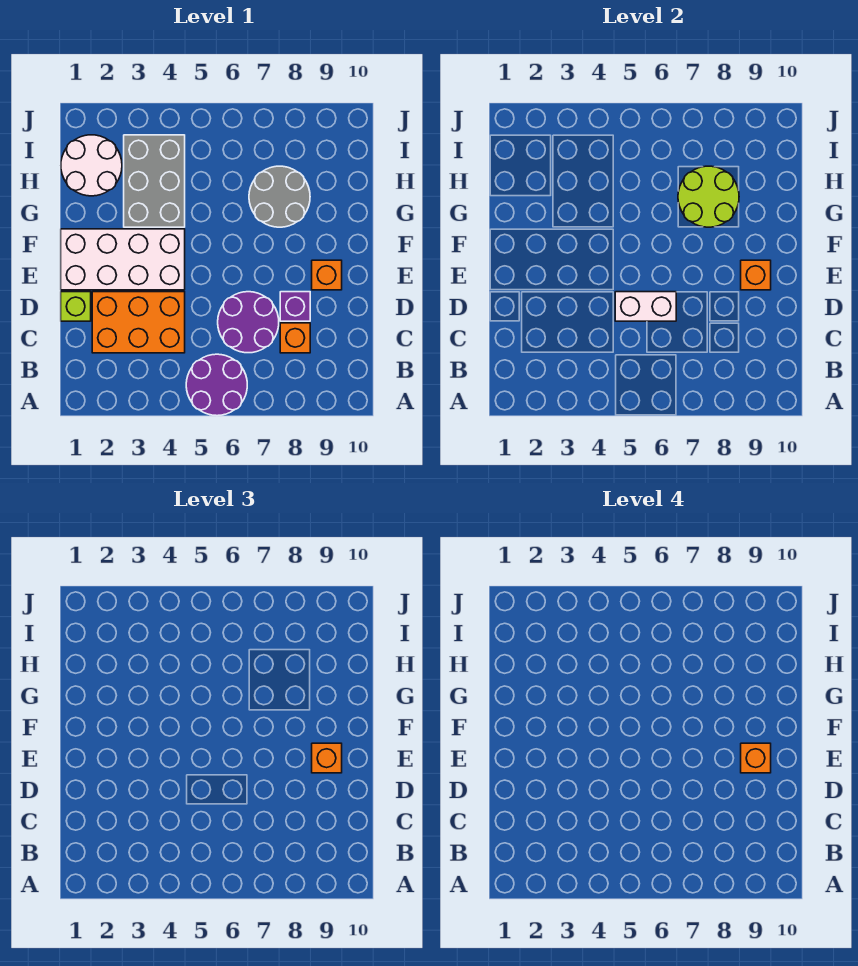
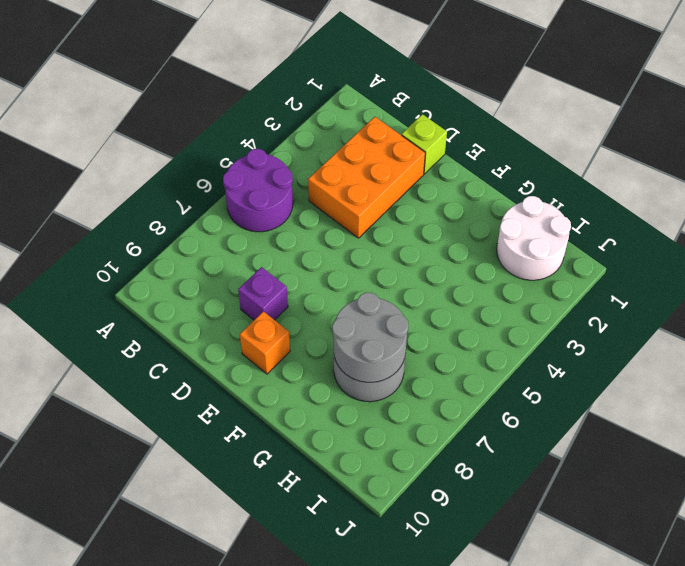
grey 2x2 round brick [332,293,408,382] -> lime 2x2 round brick [678,166,739,227]
none -> purple 2x2 round brick [218,292,279,353]
none -> orange 1x1 brick [280,323,310,353]
none -> white 2x4 brick [61,229,185,290]

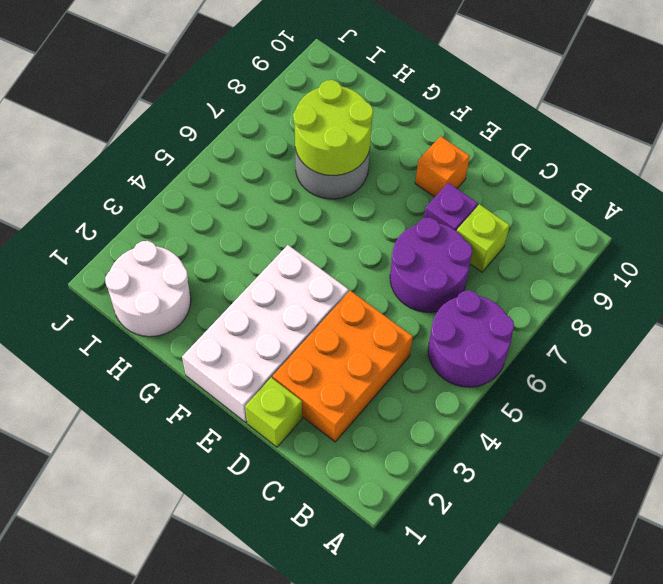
lime 1x1 brick [457,204,510,272] -> orange 1x1 brick [280,323,310,353]
none -> grey 2x3 brick [124,135,185,227]
none -> white 1x2 brick [615,292,676,321]
none -> orange 1x1 brick [741,260,771,290]

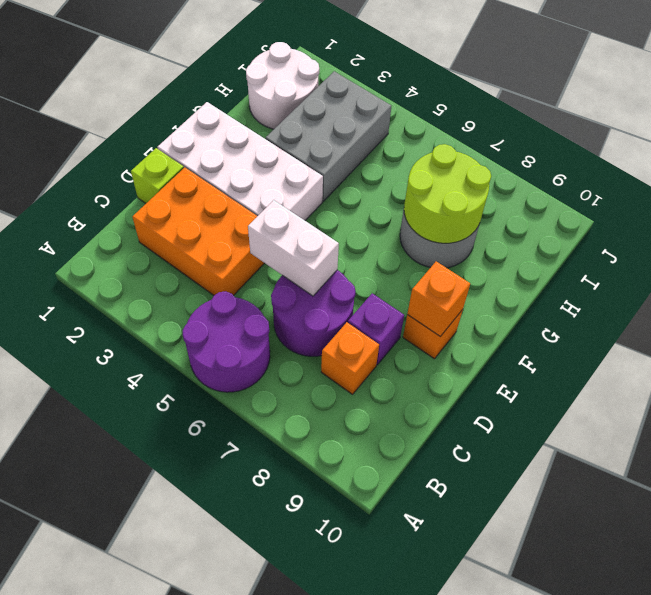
none -> orange 1x1 brick [312,743,342,773]
none -> orange 1x1 brick [741,743,771,773]

